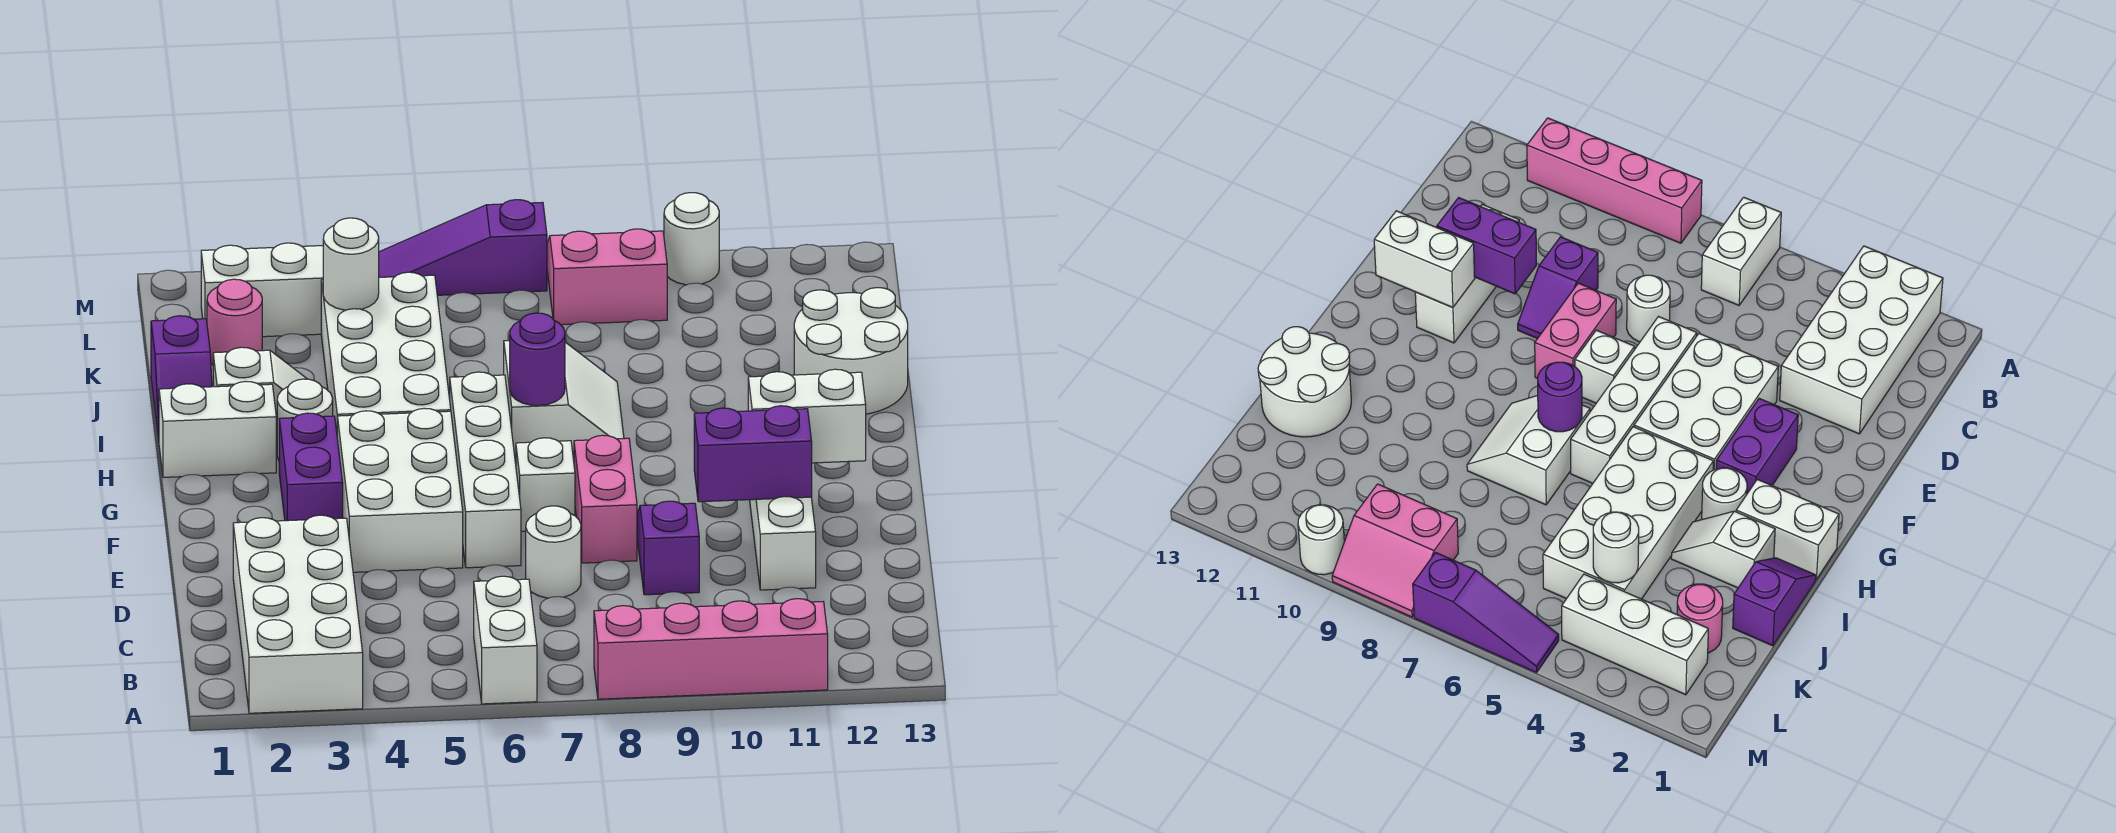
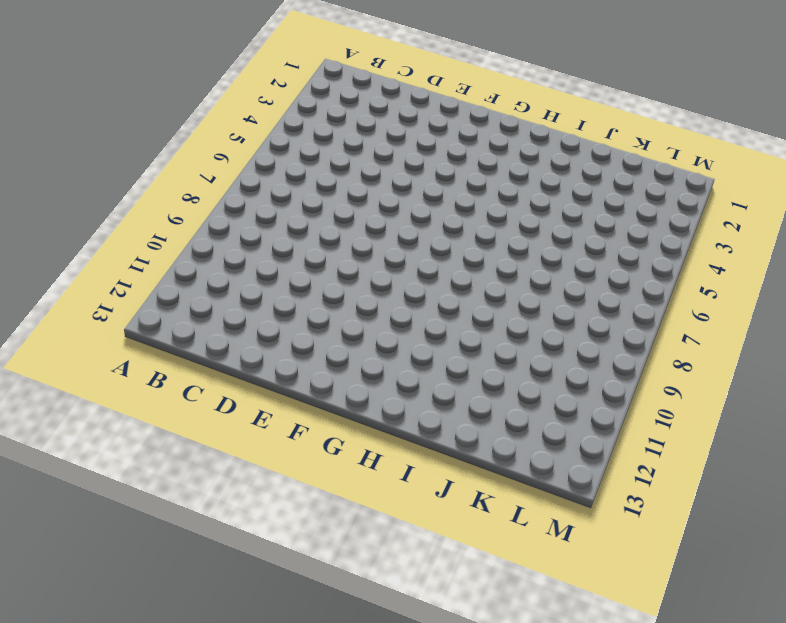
none -> white 2x4 brick [233,515,363,713]
none -> white 1x2 brick [474,576,537,704]
none -> pink 1x4 brick [594,599,828,699]

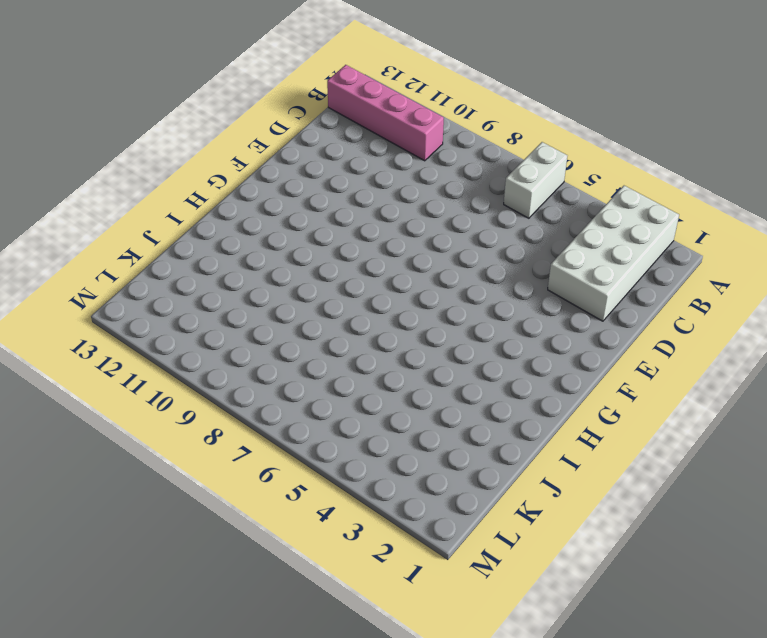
pink 1x4 brick [327,65,444,161] -> pink 1x4 brick moved to [594,599,828,699]
none -> white 1x1 round brick [526,506,581,598]
none -> purple 1x2 slope [637,501,699,595]
none -> white 1x3 brick [750,497,816,590]

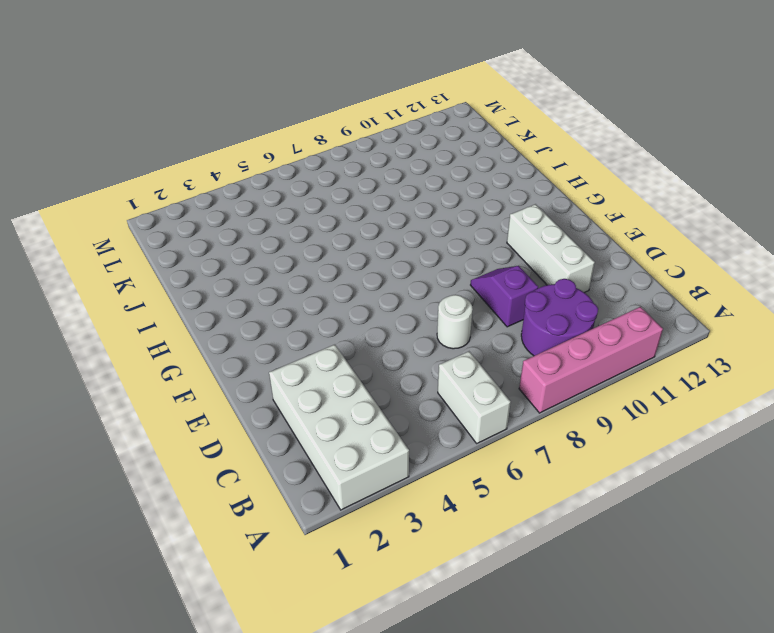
purple 2x2 round brick [521,279,598,356] -> none
none -> white 2x3 brick [337,408,463,572]
none -> white 1x4 brick [450,372,521,568]
none -> pink 1x2 brick [574,435,637,563]

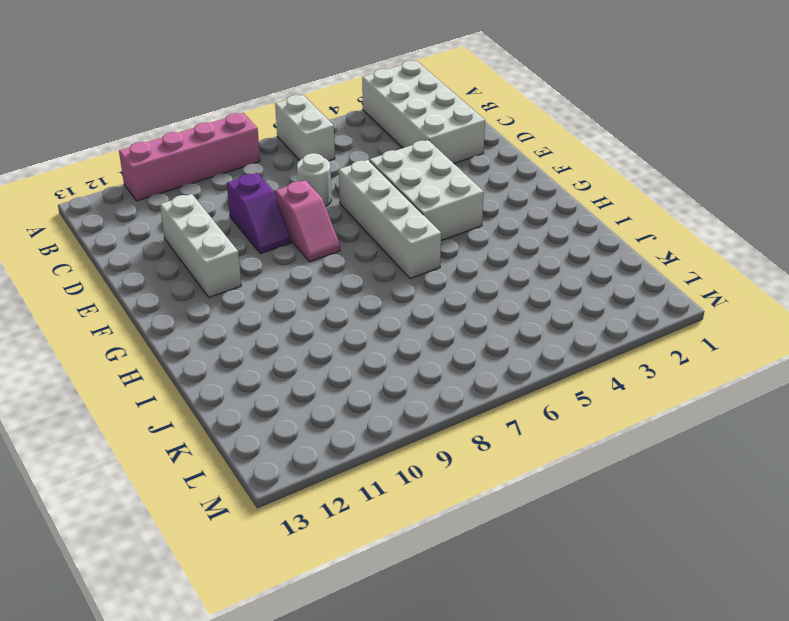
pink 1x2 slope [275,180,340,262] -> pink 1x2 brick [574,435,637,563]
none -> purple 1x2 brick [279,413,343,521]
none -> white 1x1 brick [516,438,575,531]
none -> white 1x2 brick [159,381,276,477]

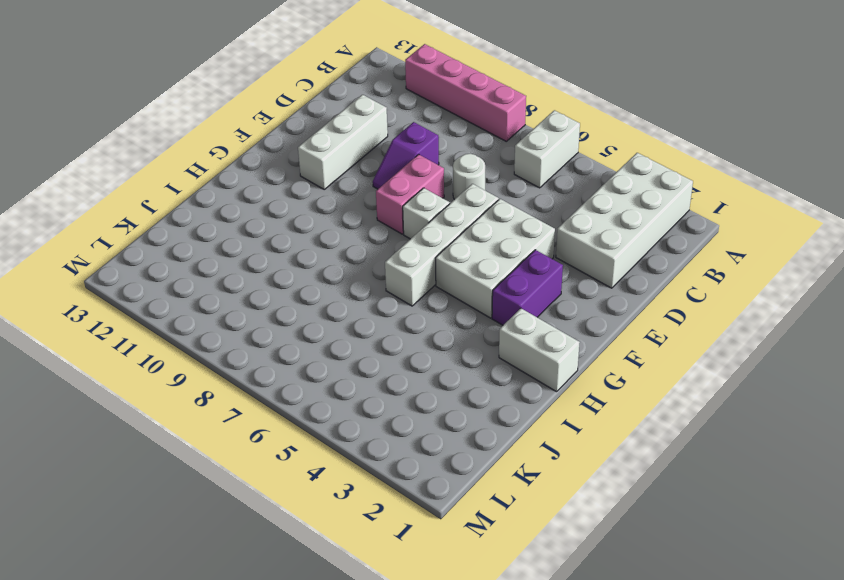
none -> white 1x1 round brick [277,379,333,460]
none -> white 2x4 brick [321,272,451,431]
none -> white 2x2 slope [504,341,624,463]

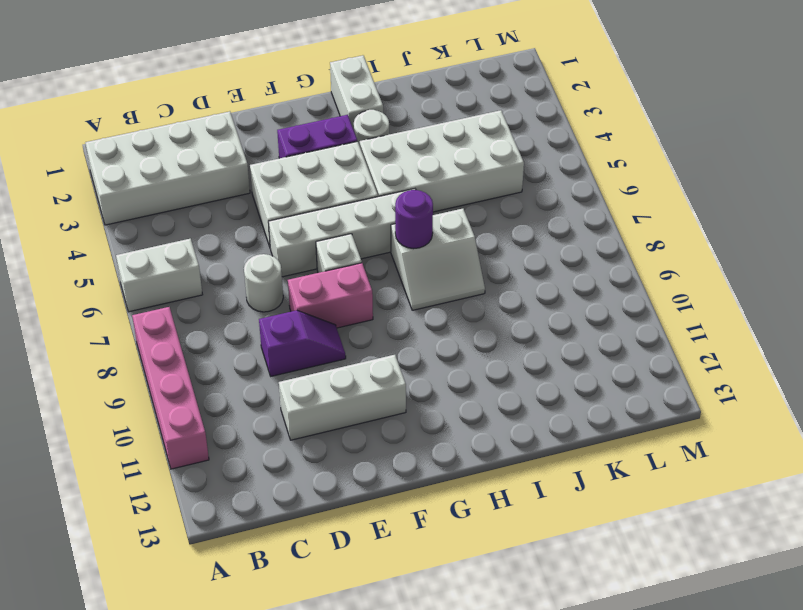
none -> purple 1x2 slope [151,316,212,440]
none -> white 1x2 slope [213,347,307,439]
none -> white 2x2 round brick [794,288,908,414]

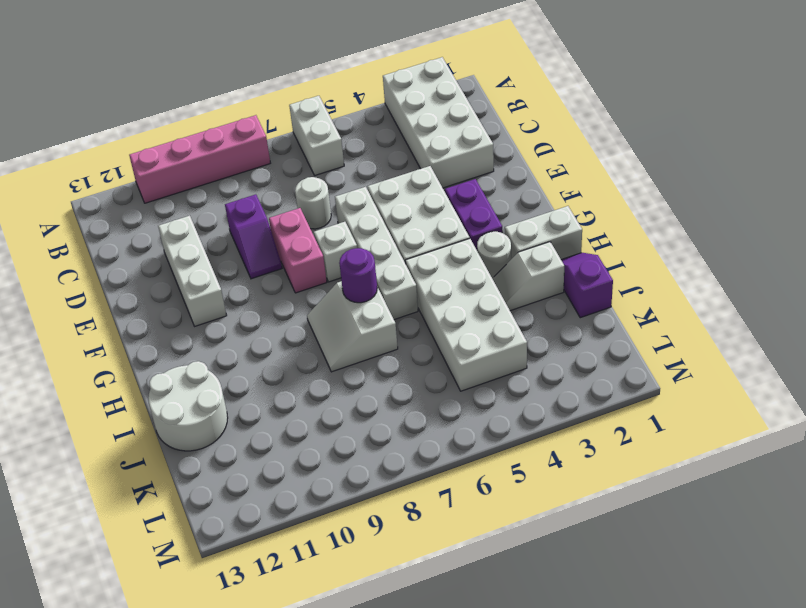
none -> pink 1x1 round brick [207,279,262,365]
none -> white 1x3 brick [201,243,323,337]
none -> pink 2x2 slope [547,229,667,325]

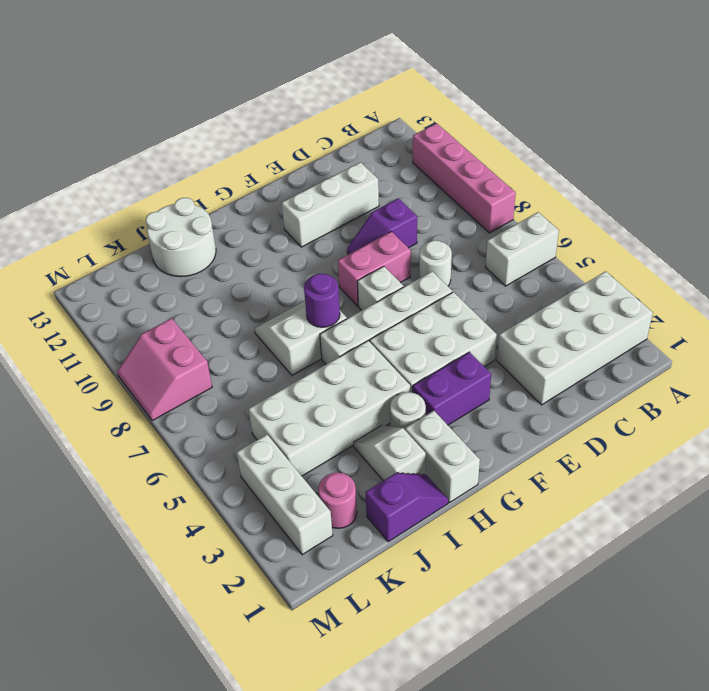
none -> purple 1x3 slope [379,200,547,295]
none -> white 1x1 round brick [664,193,719,285]
none -> purple 1x2 brick [694,406,812,502]

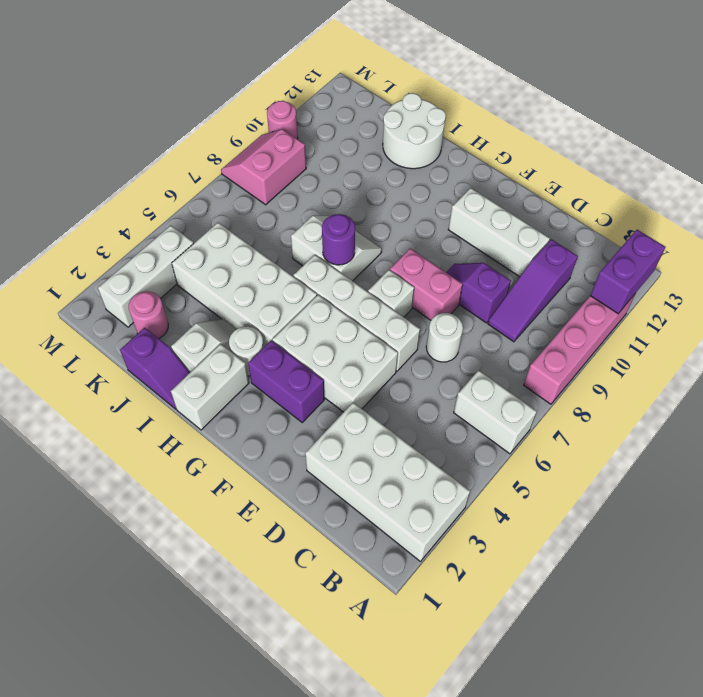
purple 1x2 brick [590,230,665,314] -> purple 1x2 brick moved to [694,406,812,502]
purple 1x3 slope [488,239,578,342] -> purple 1x3 slope moved to [379,200,547,295]
pink 1x1 round brick [267,101,298,139] -> white 1x1 round brick [664,193,719,285]
none -> white 1x2 brick [748,369,866,463]
none -> white 1x1 round brick [323,218,379,310]

